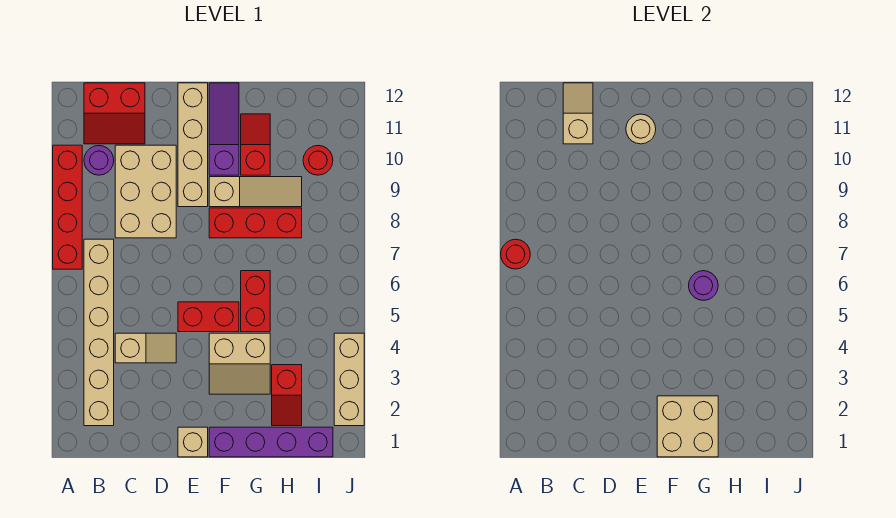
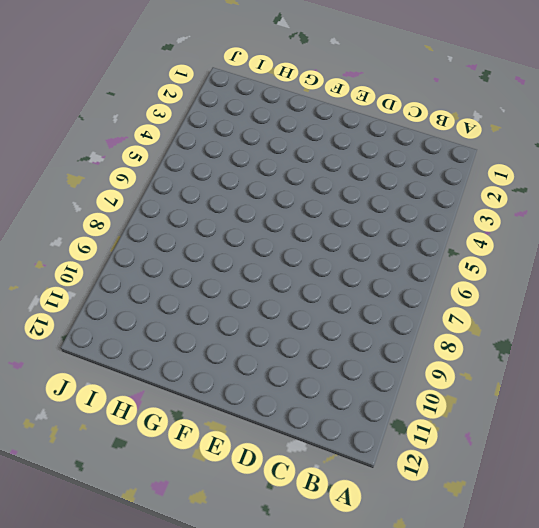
none -> red 1x4 brick [53,145,82,269]
none -> tan 1x6 brick [84,239,114,426]
none -> purple 1x1 round brick [84,146,114,175]

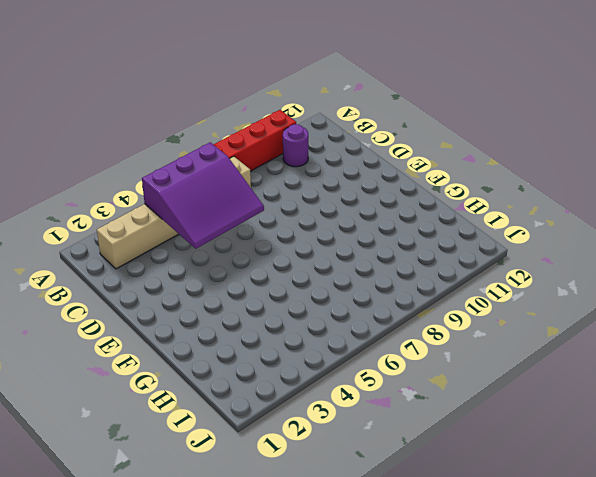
purple 3x3 slope [142,142,264,249] -> none
none -> red 2x2 slope [84,83,145,144]
none -> tan 1x2 slope [115,333,176,363]
none -> tan 2x3 brick [115,145,176,238]

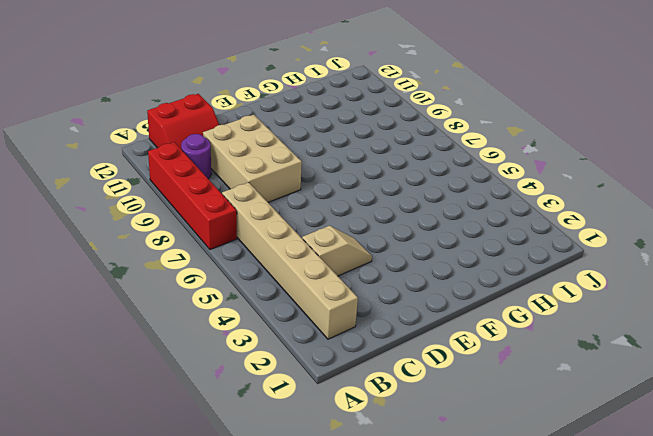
none -> tan 1x1 brick [178,427,208,457]
none -> red 1x2 brick [178,302,239,332]
none -> tan 1x4 brick [178,83,208,207]

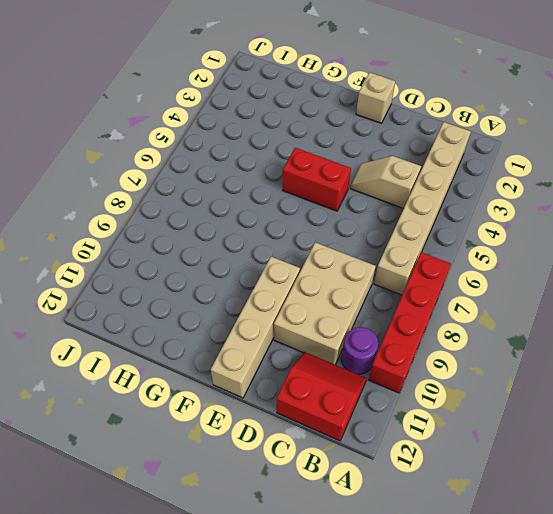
none -> purple 1x4 brick [209,427,333,457]
none -> tan 2x2 slope [209,333,270,394]
none -> red 1x3 brick [209,208,302,238]

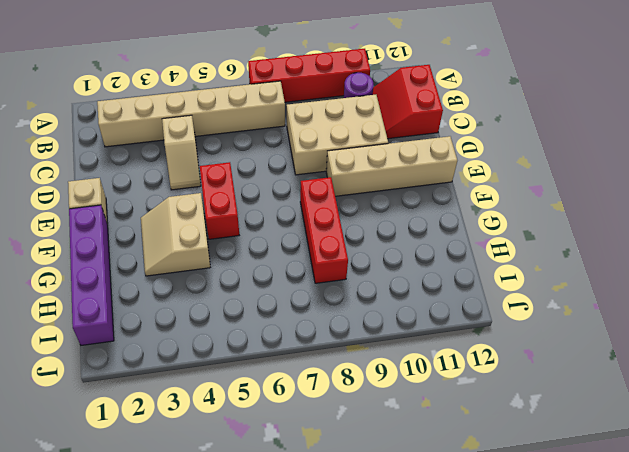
none -> tan 1x3 slope [209,177,302,207]
none -> purple 1x3 slope [209,83,239,175]
none -> red 1x2 brick [241,271,270,332]

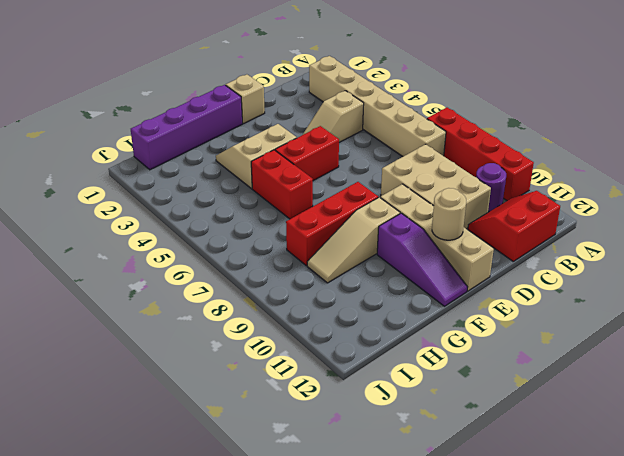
none -> red 1x2 slope [241,114,270,175]
none -> red 1x2 slope [272,365,302,426]
none -> red 1x1 round brick [303,146,333,175]

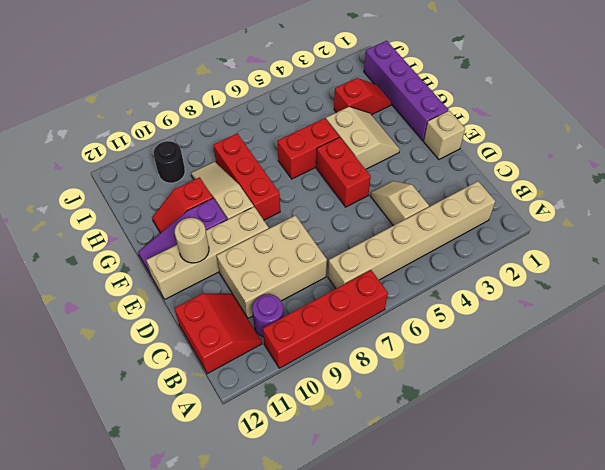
black 1x1 round brick [154,141,185,183] -> red 1x1 round brick [303,146,333,175]
none -> tan 1x3 brick [334,333,364,426]
none -> red 1x1 round brick [501,239,530,269]
none -> tan 1x2 slope [563,83,593,144]

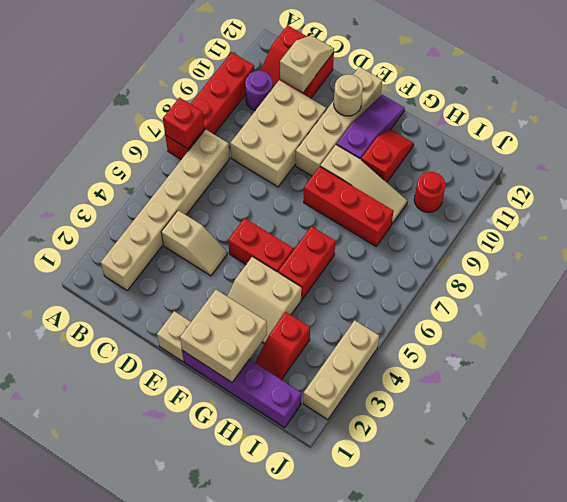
red 1x1 brick [163,98,204,149] -> red 1x1 round brick [501,239,530,269]
none -> purple 1x1 round brick [689,271,718,300]

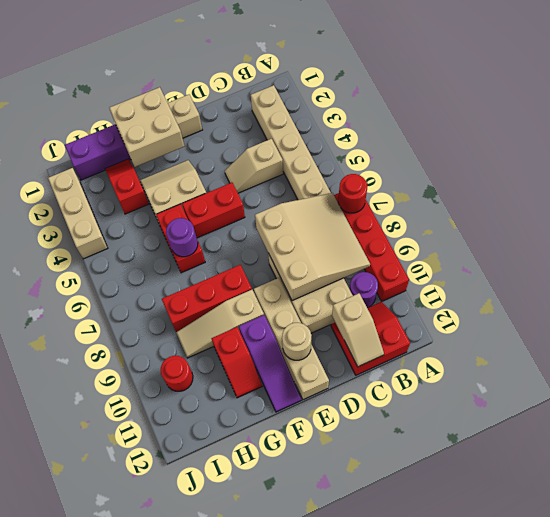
tan 3x3 slope [255,193,370,301] -> none

